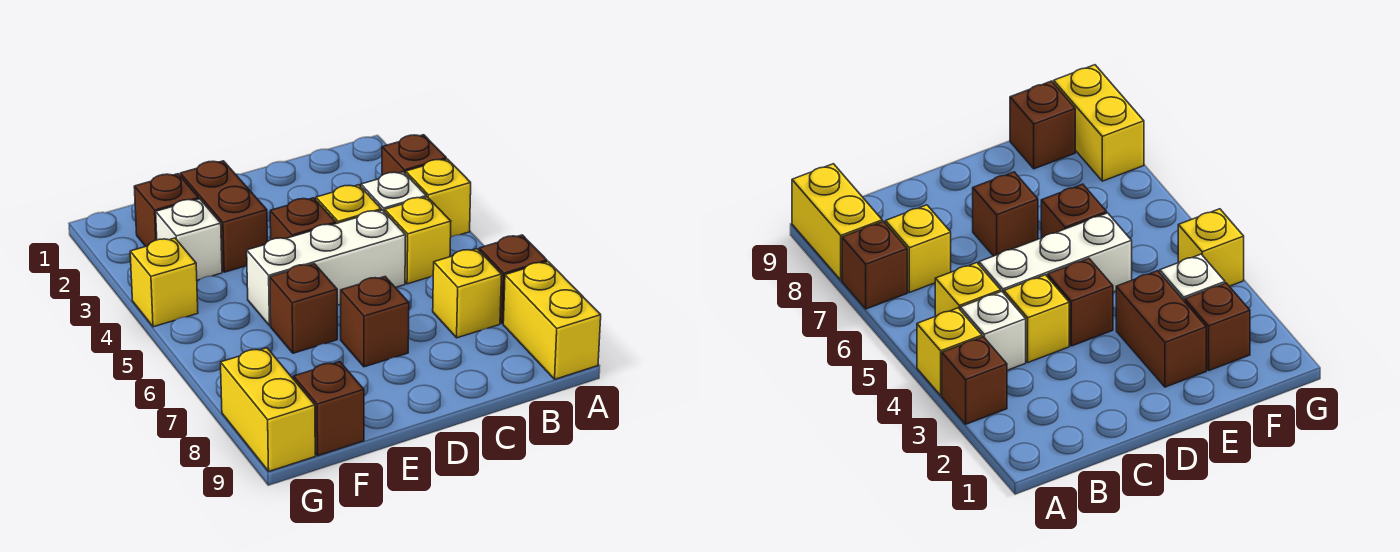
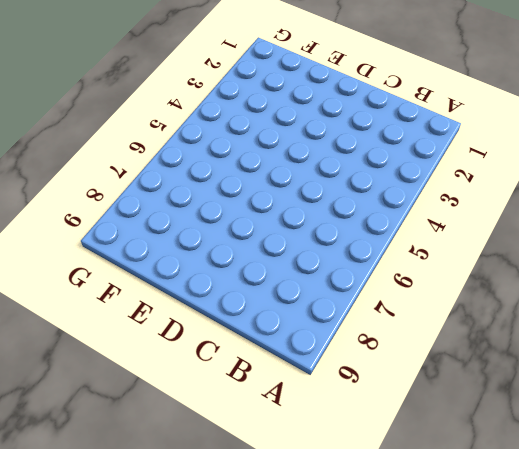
none -> brown 1x1 brick [382,135,446,175]
none -> yellow 1x1 brick [406,159,471,237]
none -> brown 1x1 brick [479,235,547,324]

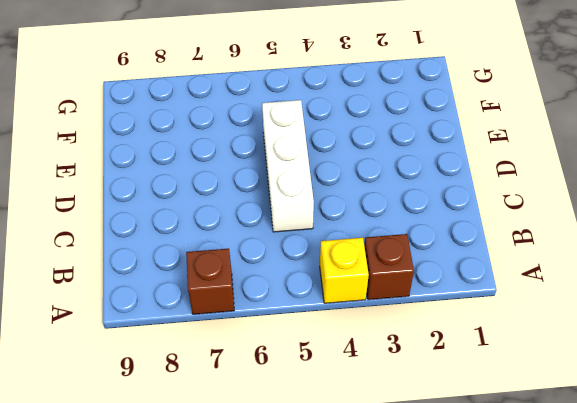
none -> yellow 1x2 brick [503,262,601,379]
none -> white 1x1 brick [361,172,426,212]
none -> yellow 1x1 brick [385,197,451,284]

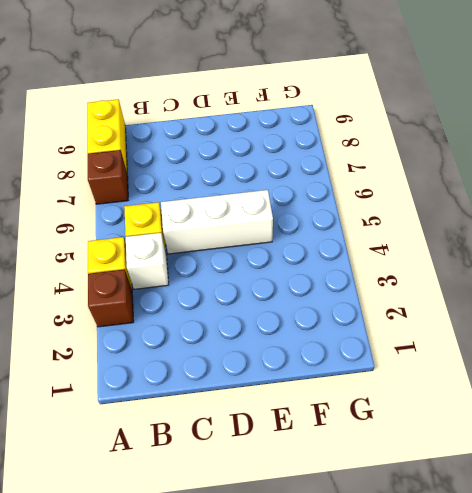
none -> yellow 1x1 brick [433,249,502,338]
none -> yellow 1x1 brick [316,185,381,224]
none -> brown 1x1 brick [270,198,336,240]

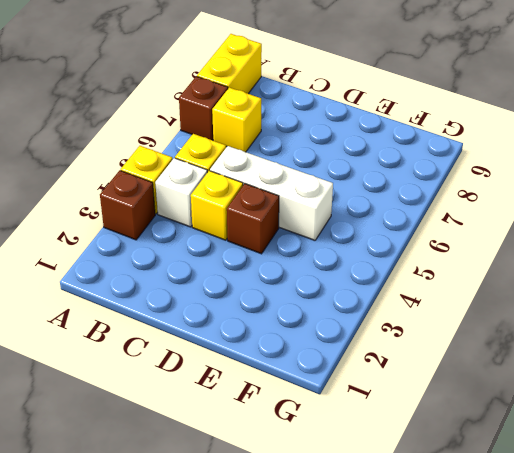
none -> brown 1x1 brick [341,277,409,367]
none -> brown 1x2 brick [180,161,267,272]
none -> brown 1x1 brick [270,264,337,353]

